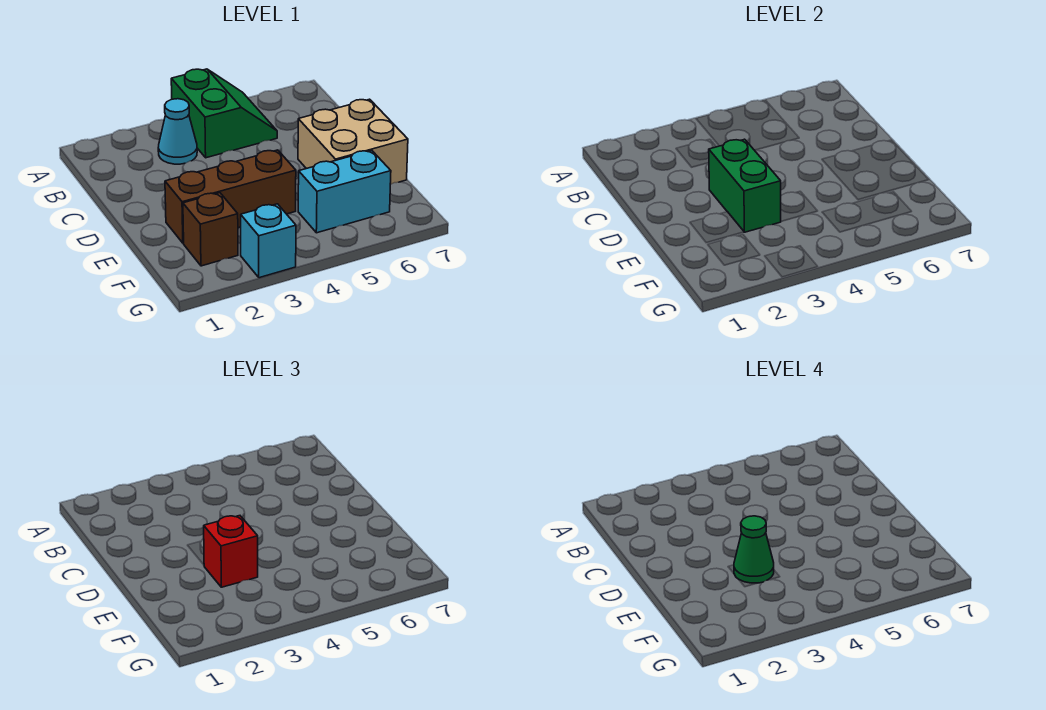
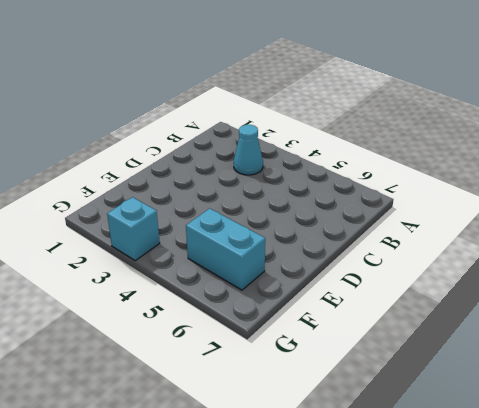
none -> green 2x2 slope [171,69,277,158]
none -> tan 2x2 brick [298,99,408,185]

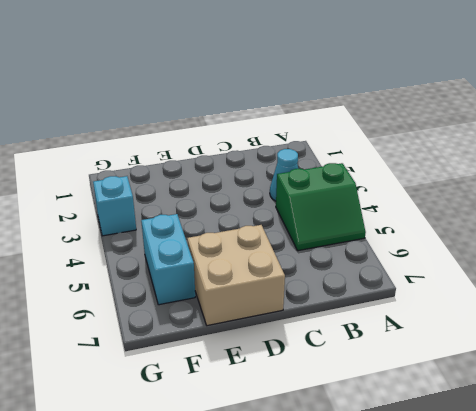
none -> brown 1x3 brick [165,150,296,243]
none -> brown 1x1 brick [183,193,238,266]

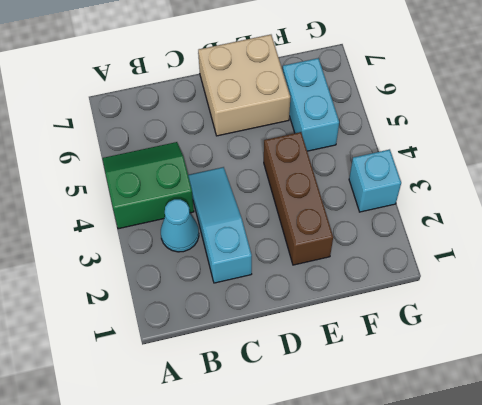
cyan 1x3 slope [188,167,252,283] -> none
none -> brown 1x1 brick [183,193,238,266]
none -> green 1x2 brick [709,139,781,232]

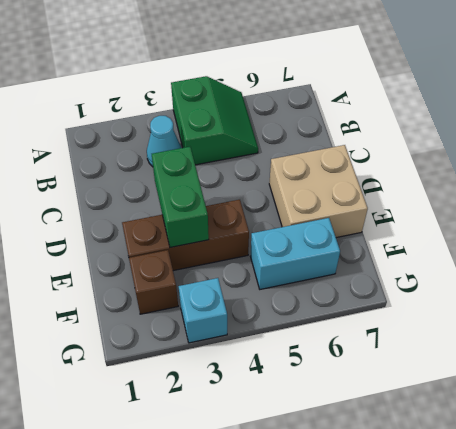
none -> red 1x1 brick [204,516,258,587]
none -> green 1x1 cone [734,516,774,583]

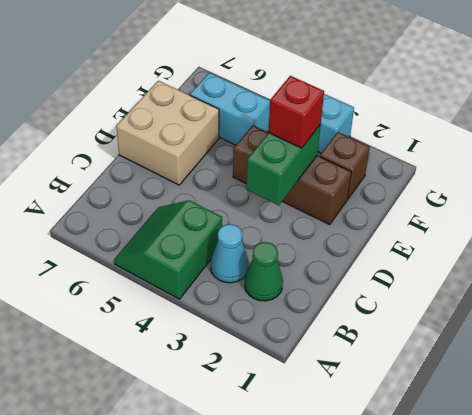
green 1x1 cone [245,242,283,301] -> green 1x1 cone moved to [734,516,774,583]

